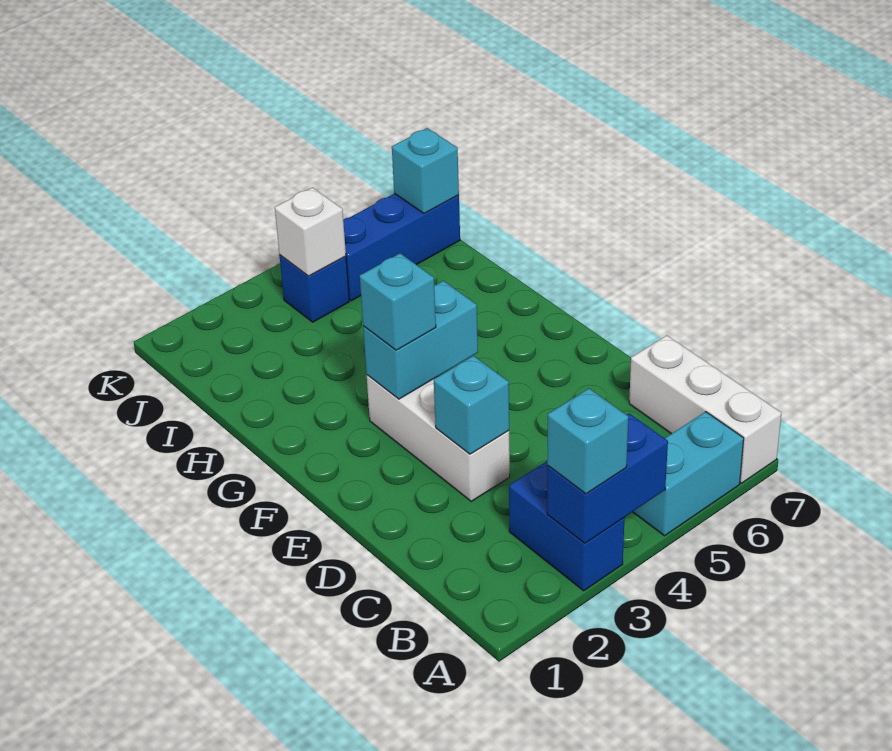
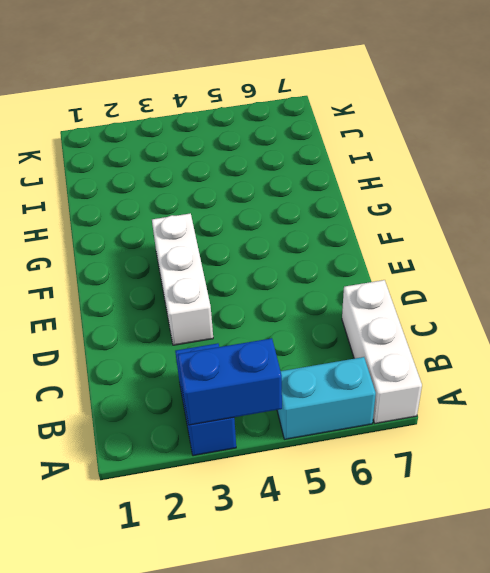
none -> blue 1x1 brick [279,255,349,322]
none -> blue 1x3 brick [343,193,460,301]
none -> cyan 1x1 brick [434,356,509,454]

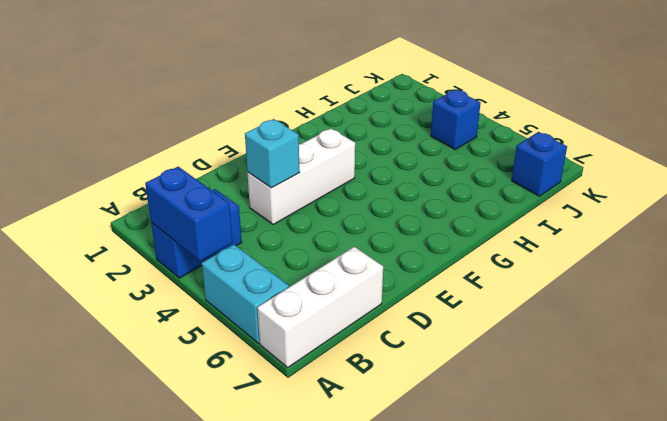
blue 1x1 brick [512,132,567,196] -> blue 1x3 brick [343,193,460,301]
none -> cyan 1x2 brick [363,281,478,399]
none -> white 1x1 brick [275,188,346,276]
none -> cyan 1x1 brick [392,128,459,213]

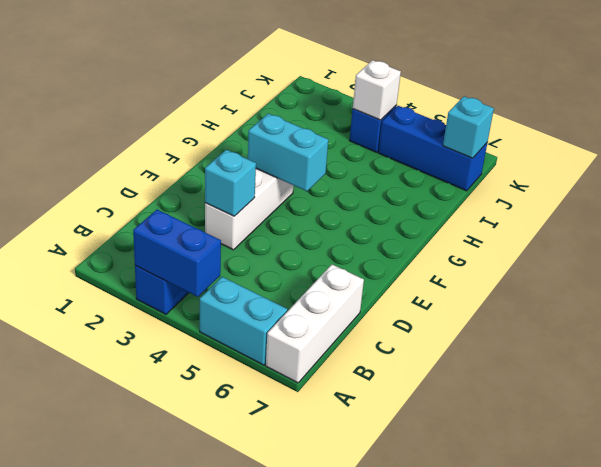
none -> cyan 1x1 brick [547,389,628,494]
none -> cyan 1x1 brick [360,253,436,350]

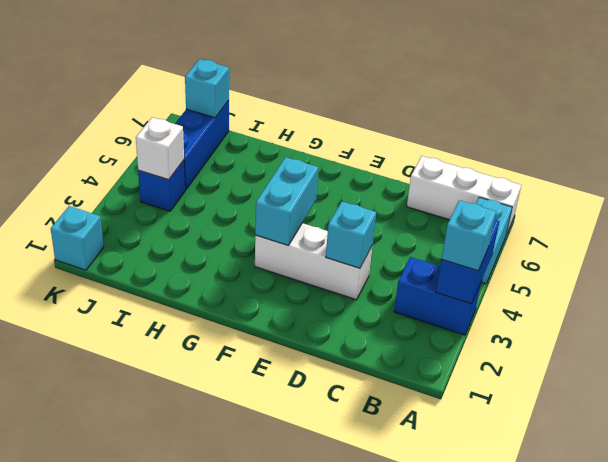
cyan 1x1 brick [51,206,104,270] -> cyan 1x1 brick moved to [360,253,436,350]

